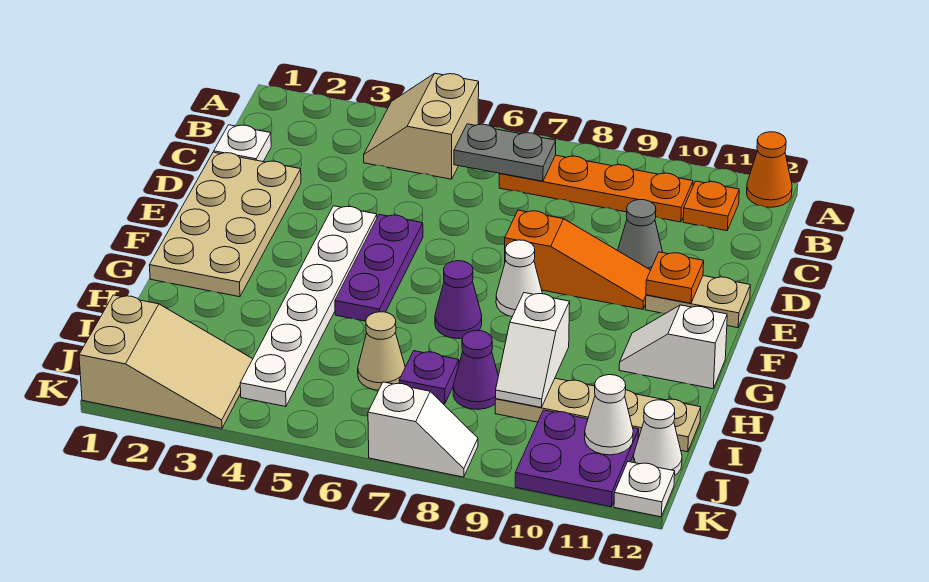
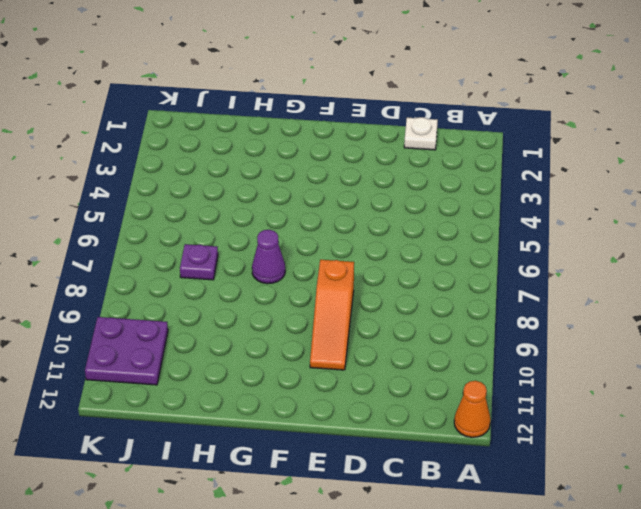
none -> tan 2x2 slope [364,73,479,179]
none -> orange 1x4 plate [499,155,693,222]
none -> orange 1x1 plate [683,181,739,231]

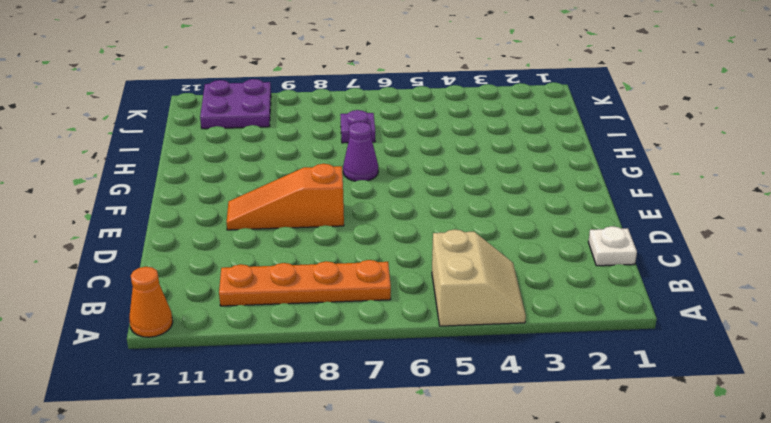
none -> orange 1x1 plate [683,181,739,231]
none -> tan 2x4 plate [149,152,301,297]
none -> grey 1x1 cone [618,200,663,270]

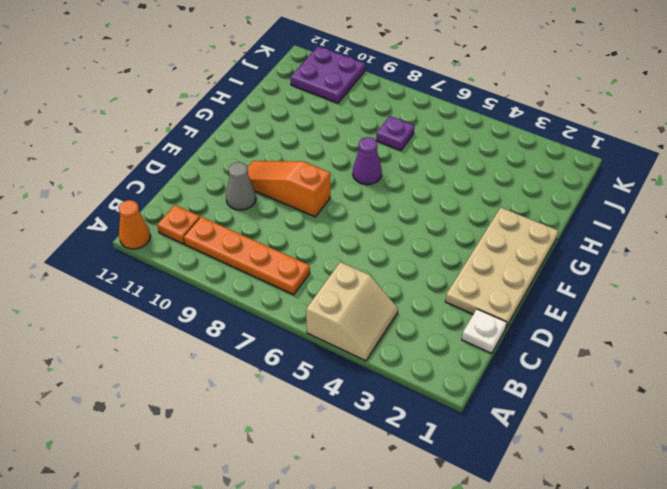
none -> white 1x6 plate [240,206,377,407]
none -> purple 1x3 plate [335,214,423,321]
none -> tan 1x2 plate [645,276,750,328]

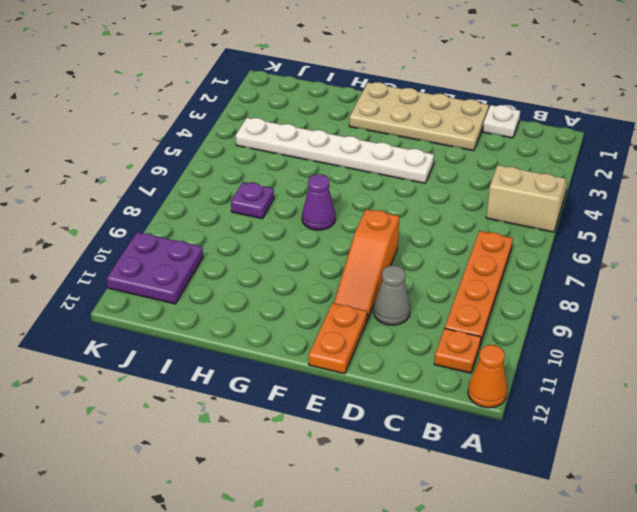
orange 1x2 plate [309,303,367,374] -> tan 1x2 plate [645,276,750,328]
none -> purple 1x3 plate [335,214,423,321]
none -> white 1x1 cone [496,240,542,317]
none -> white 1x2 slope [619,305,727,389]

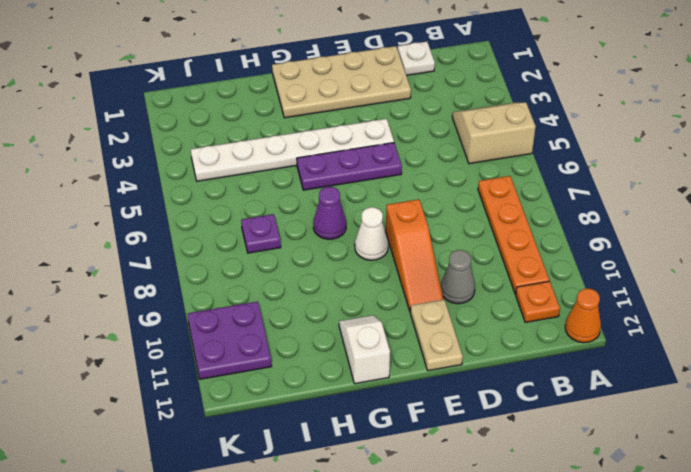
none -> tan 1x1 cone [358,312,405,390]
none -> purple 1x1 cone [453,330,498,409]
none -> tan 1x4 plate [495,378,701,452]

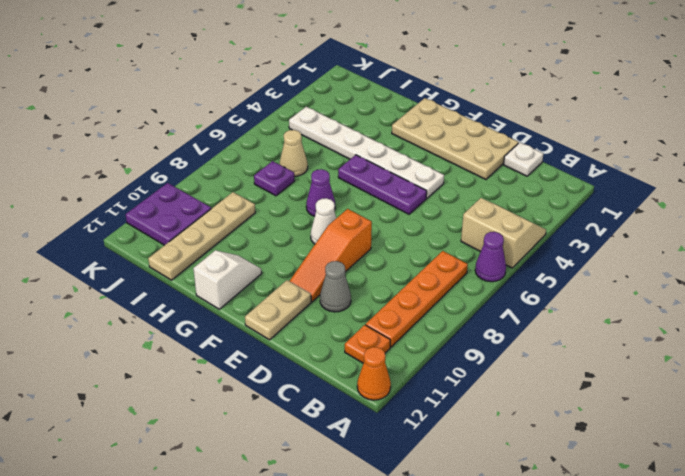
purple 1x1 cone [475,232,506,282] -> purple 1x1 cone moved to [453,330,498,409]
none -> tan 2x3 slope [79,295,253,428]
none -> white 1x1 cone [633,400,682,475]
none -> white 1x2 slope [368,382,478,477]

